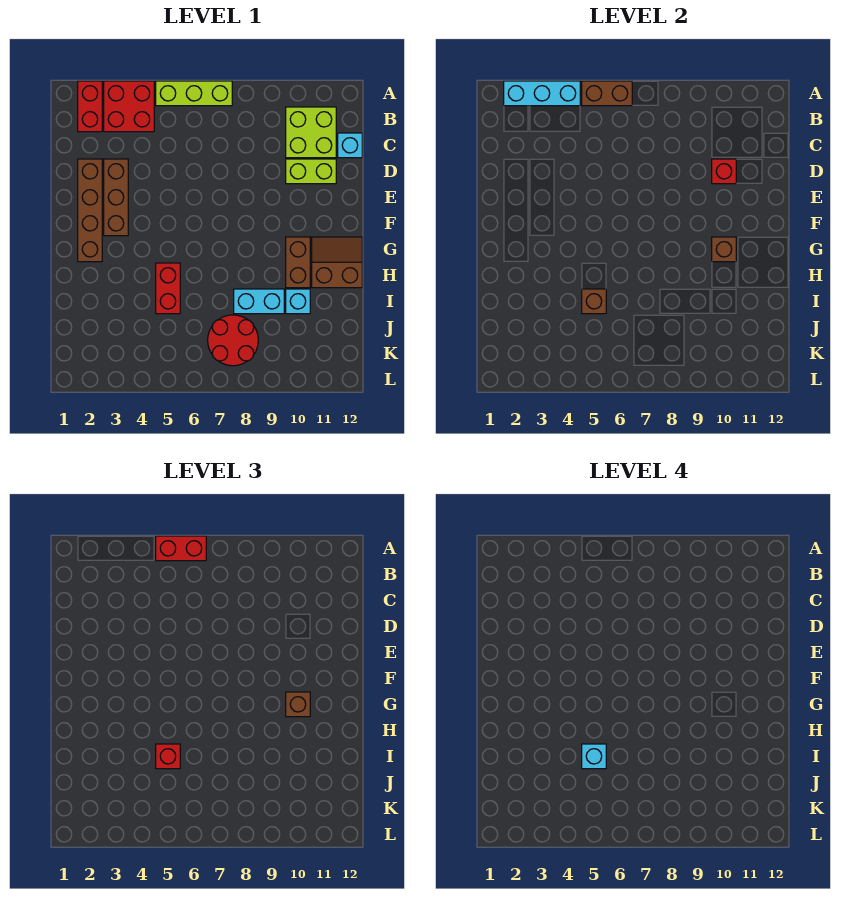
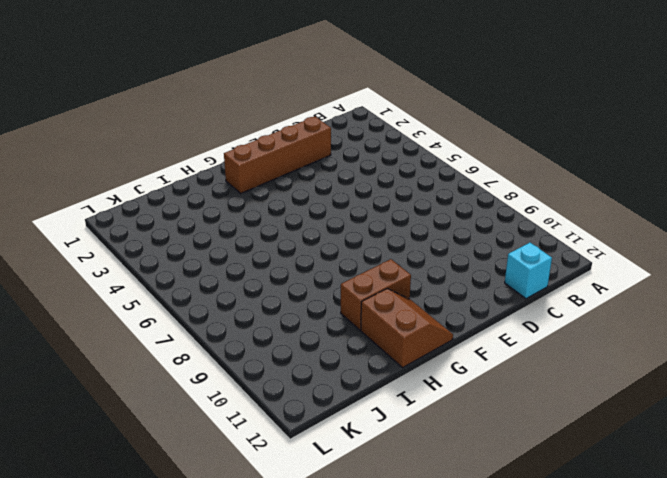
none -> red 1x2 brick [78,81,102,132]
none -> red 2x2 brick [104,81,154,132]
none -> lime 1x3 brick [156,81,232,106]

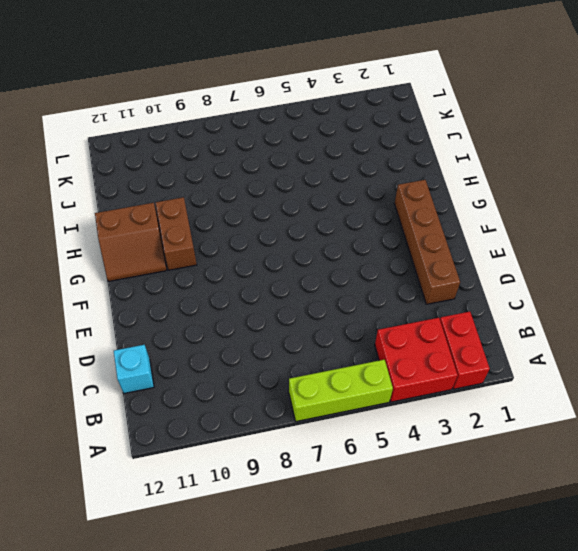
none -> lime 2x2 brick [286,107,336,158]
none -> brown 1x3 brick [104,159,128,236]
none -> lime 1x2 brick [286,159,336,184]

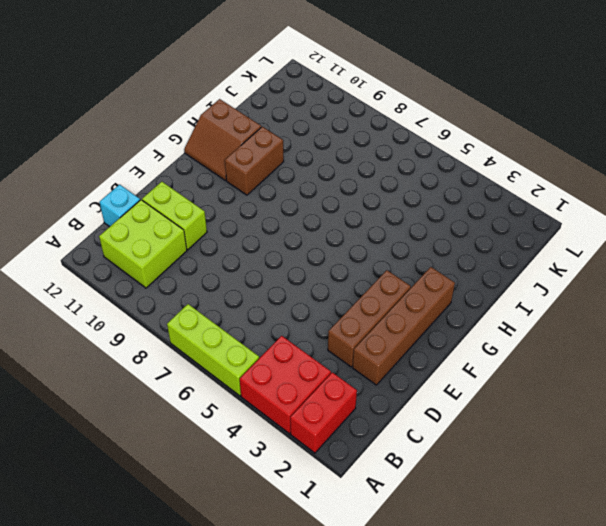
none -> red 1x2 brick [156,263,180,314]
none -> cyan 1x2 brick [234,289,284,314]
none -> cyan 1x1 brick [286,289,310,314]

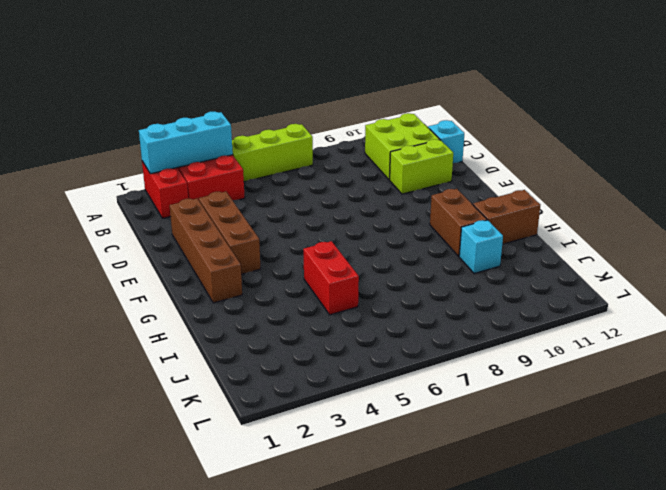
none -> cyan 1x2 brick [234,289,284,314]
none -> red 2x2 round brick [208,315,258,366]
none -> brown 1x2 brick [582,81,632,106]

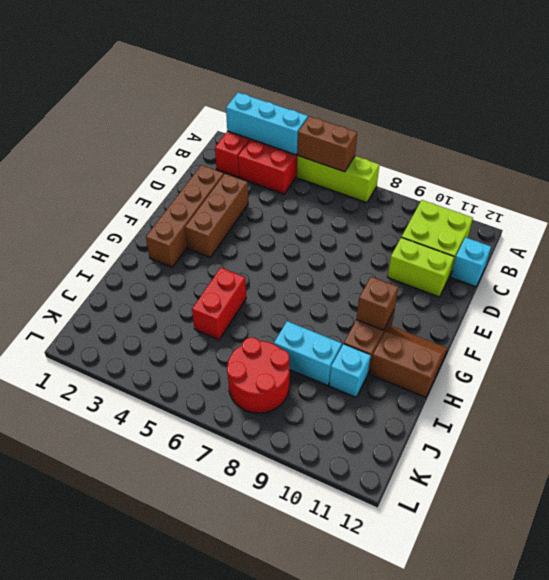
none -> red 1x1 brick [712,159,736,184]
none -> brown 1x1 brick [582,289,606,314]
none -> red 1x2 brick [156,536,206,561]

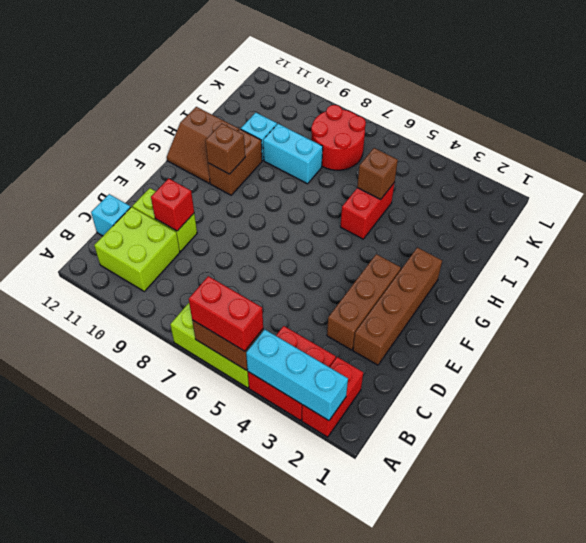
none -> brown 1x1 brick [286,692,310,717]
none -> red 1x1 brick [156,744,180,769]
none -> cyan 1x1 brick [582,744,606,769]

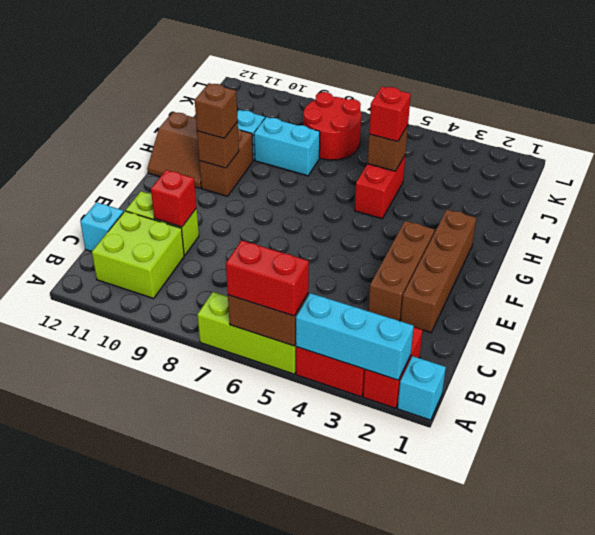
cyan 1x1 brick [397,356,446,420] -> cyan 1x1 brick moved to [582,744,606,769]

